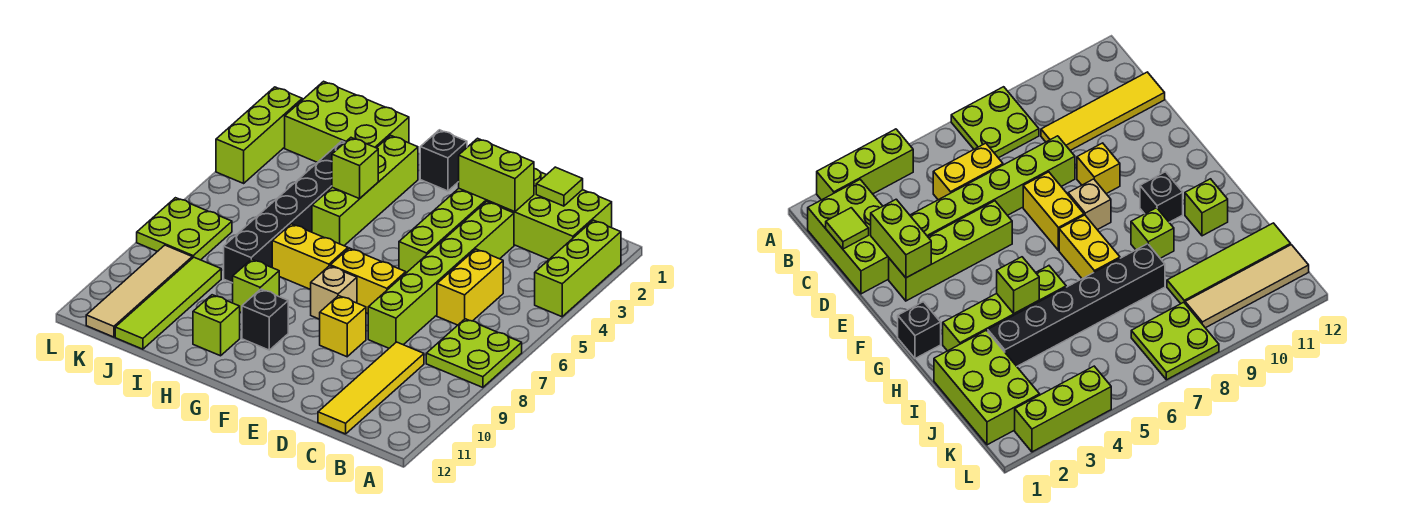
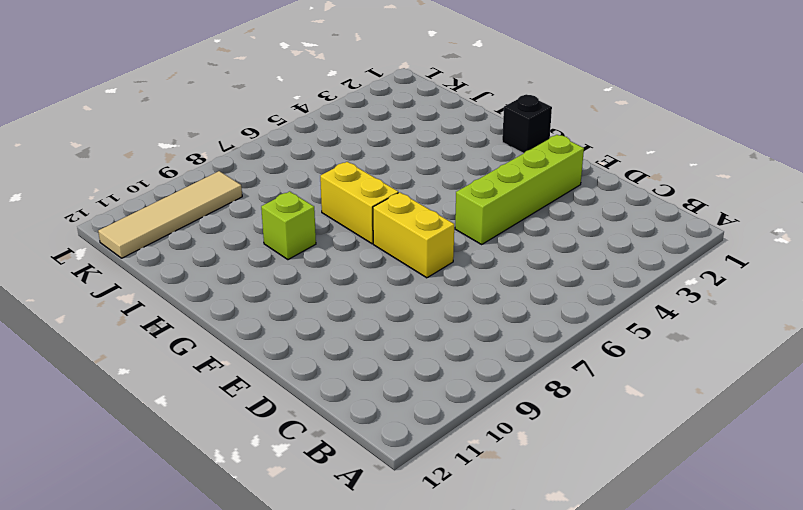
none -> lime 1x3 brick [535,220,621,317]
none -> lime 2x2 plate [426,319,522,387]
none -> lime 2x3 brick [487,169,612,259]

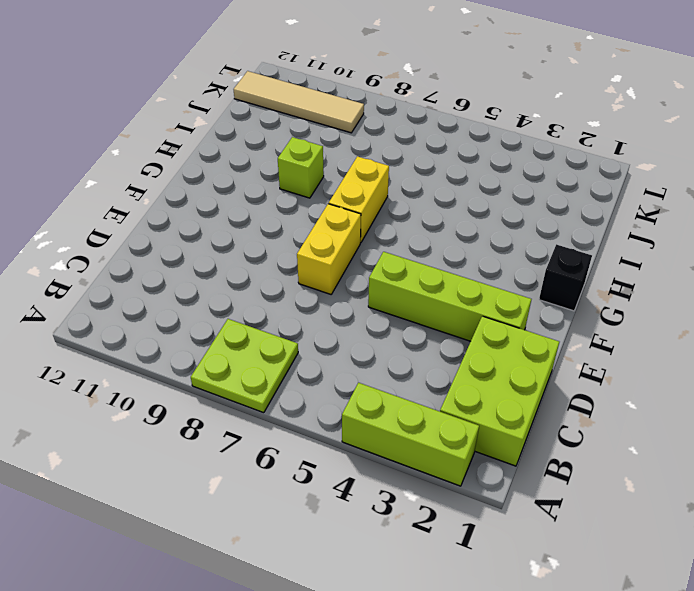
none -> yellow 1x2 brick [437,249,503,325]
none -> yellow 1x4 tile [318,342,424,434]
none -> lime 1x6 brick [368,202,514,348]

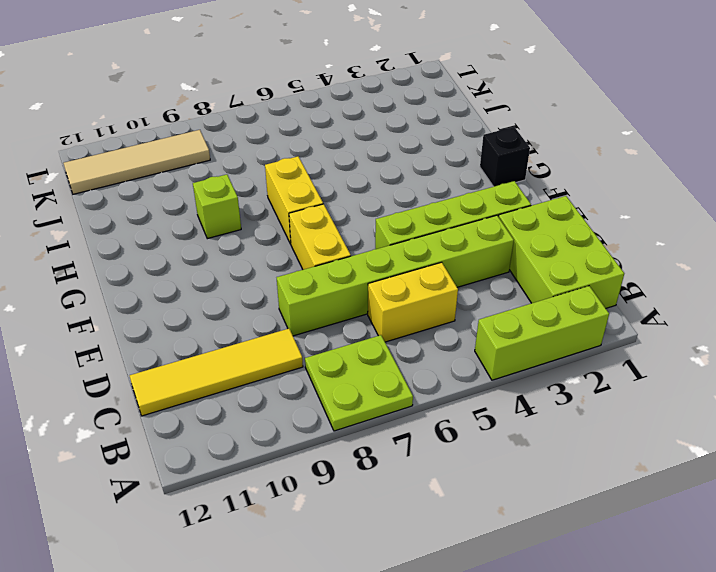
none -> yellow 1x1 brick [319,296,366,357]
none -> tan 1x1 brick [311,266,357,319]
none -> black 1x1 brick [242,289,288,350]

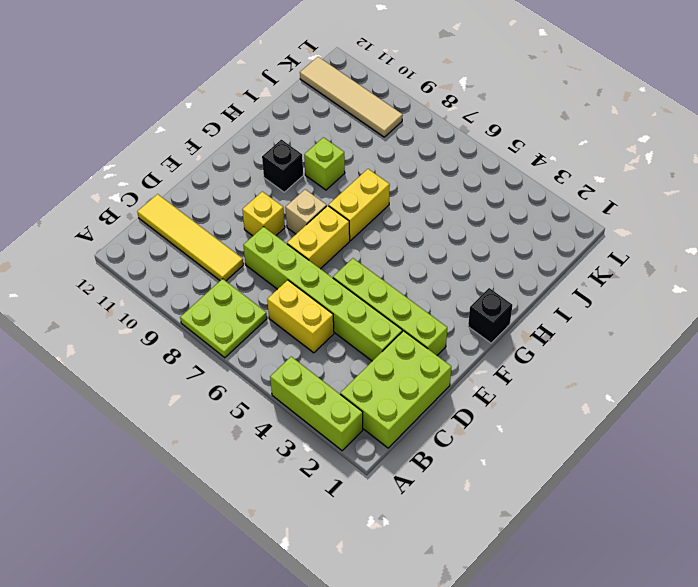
none -> lime 1x4 brick [312,135,418,246]
none -> lime 1x1 brick [193,295,240,356]
none -> lime 2x3 brick [285,81,409,163]

